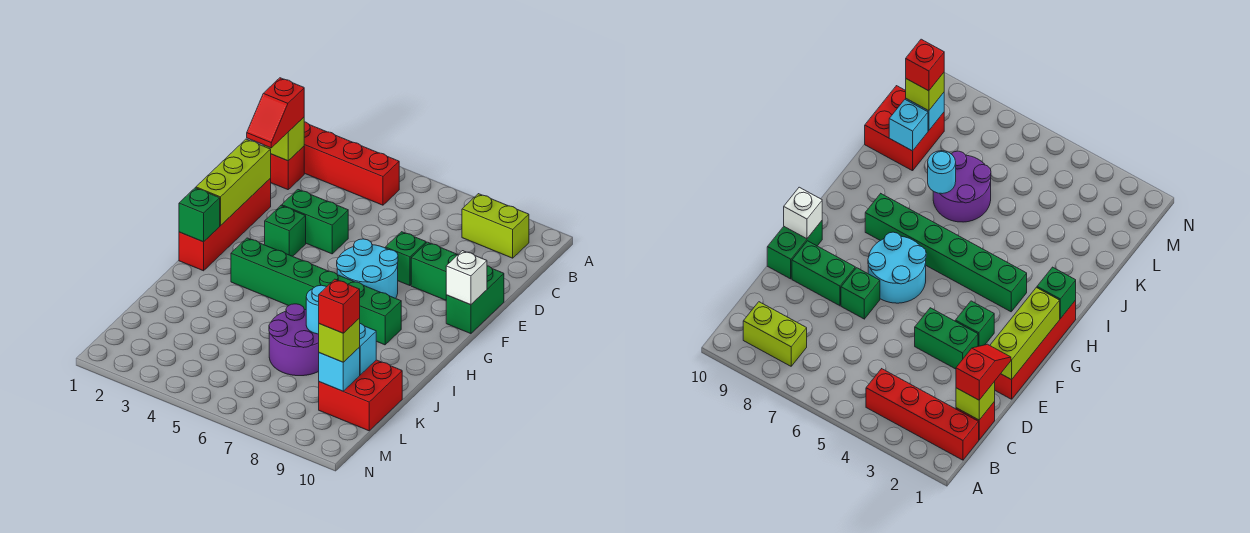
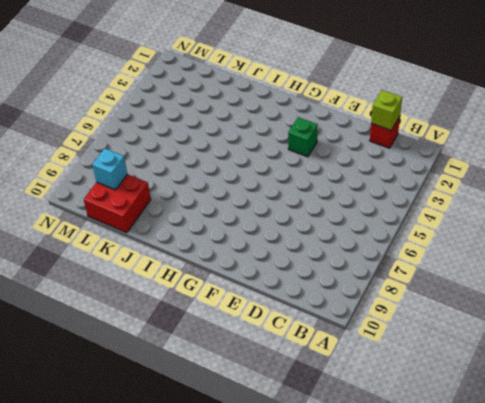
none -> red 1x4 brick [304,122,399,205]
none -> lime 1x2 brick [462,194,529,258]
none -> red 1x4 brick [179,178,271,271]

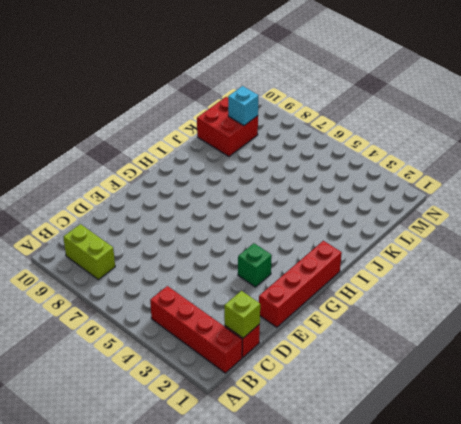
none -> green 1x2 brick [282,190,348,254]
none -> green 1x1 brick [385,232,426,286]
none -> green 1x2 brick [411,242,457,300]

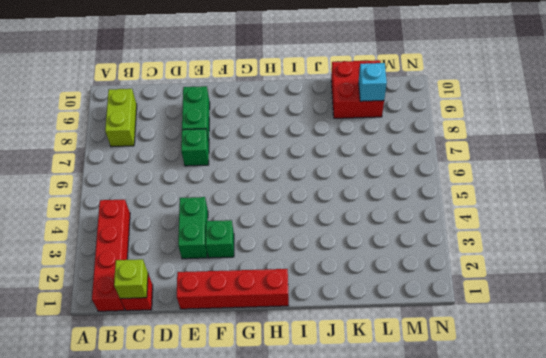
none -> green 1x2 brick [446,266,504,334]
none -> cyan 2x2 round brick [337,239,398,298]
none -> green 1x6 brick [231,238,401,345]

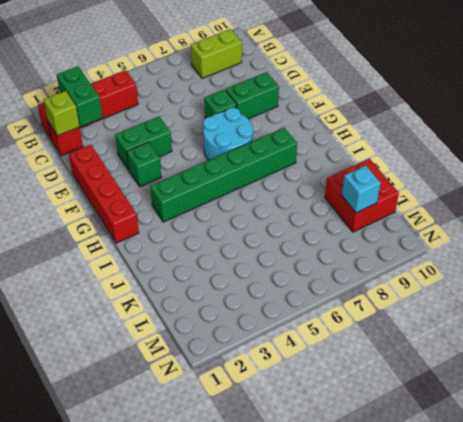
green 1x2 brick [57,66,102,126] -> green 1x2 brick moved to [446,266,504,334]
none -> purple 2x2 round brick [269,304,319,376]
none -> lime 1x3 brick [196,139,271,226]
none -> white 1x1 brick [446,251,487,305]

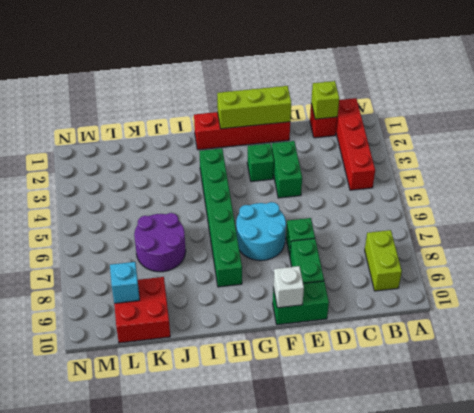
none -> green 1x1 brick [179,188,220,242]
none -> cyan 1x1 round brick [306,285,326,334]
none -> cyan 1x1 brick [359,324,376,375]

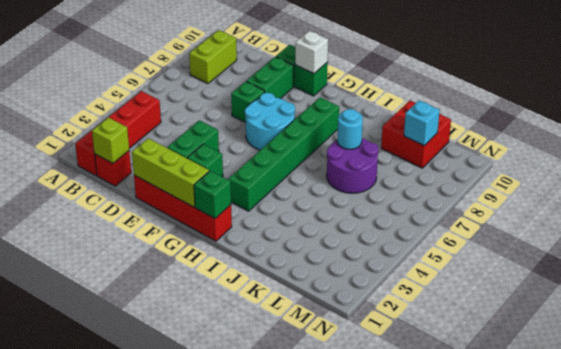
none -> cyan 1x1 brick [359,324,376,375]
none -> red 1x2 slope [247,78,304,148]
none -> lime 1x1 brick [319,319,360,362]

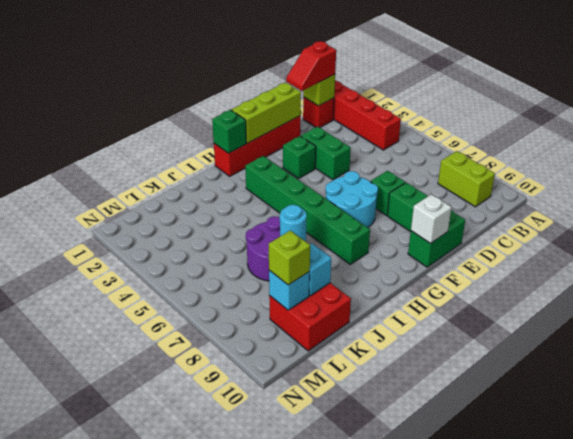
none -> red 1x1 brick [319,279,360,333]

